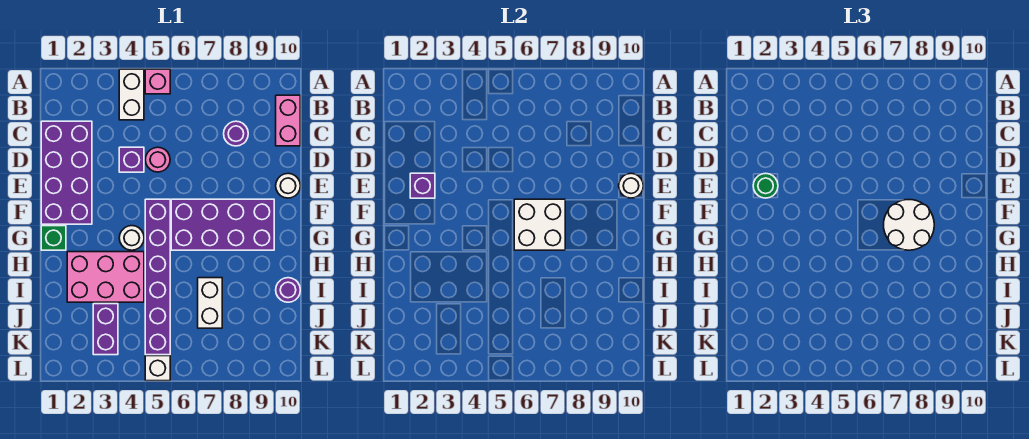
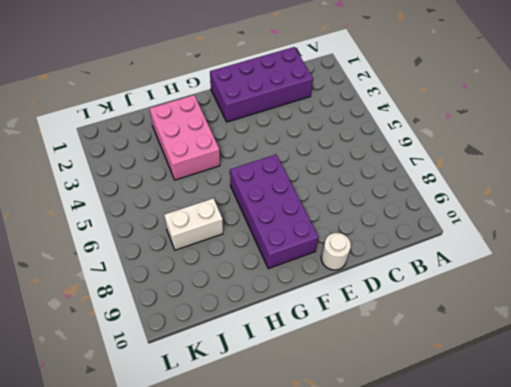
none -> white 1x2 brick [119,69,144,120]
none -> pink 1x1 brick [145,69,170,94]
none -> pink 1x2 brick [276,95,300,146]

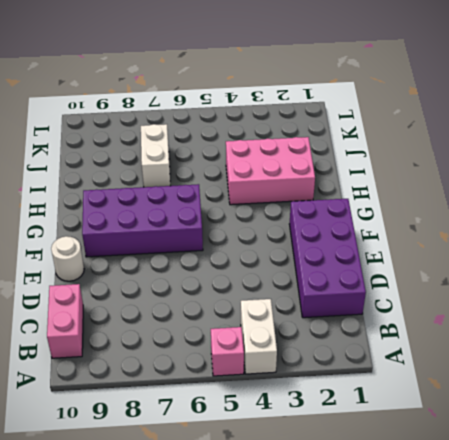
none -> purple 1x1 round brick [224,121,248,146]
none -> purple 1x1 brick [119,147,144,172]
none -> pink 1x1 round brick [145,147,170,172]

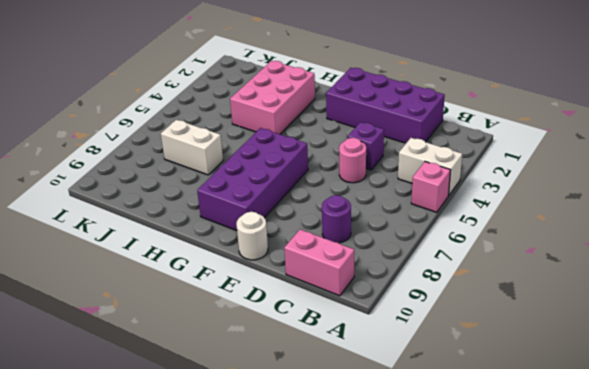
none -> purple 1x6 brick [145,199,170,355]
none -> green 1x1 brick [41,226,66,250]
none -> white 1x1 round brick [119,226,144,250]

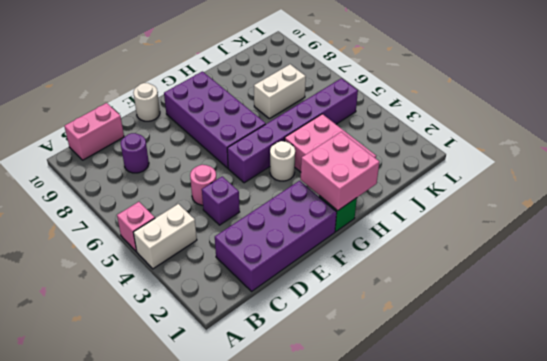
pink 2x2 brick [301,132,379,211] -> none
none -> purple 1x1 round brick [276,278,300,302]
none -> purple 1x2 brick [93,304,118,355]
none -> white 1x1 brick [145,356,170,381]

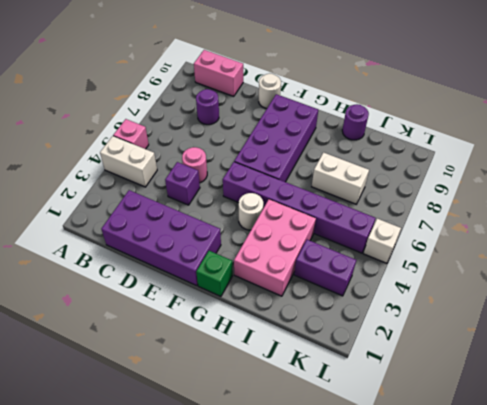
none -> purple 1x1 brick [410,173,435,198]
none -> white 1x1 round brick [619,173,643,198]
none -> white 2x2 brick [514,199,565,250]

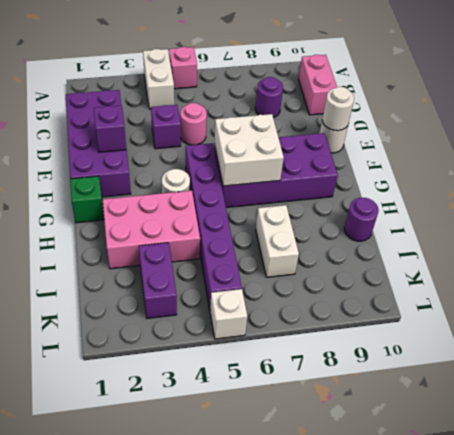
none -> green 1x1 round brick [753,173,778,198]
none -> white 2x2 round brick [884,200,934,250]

